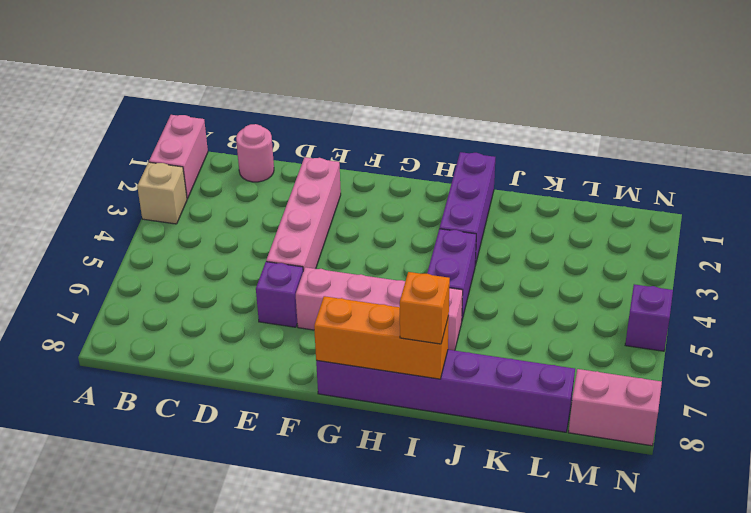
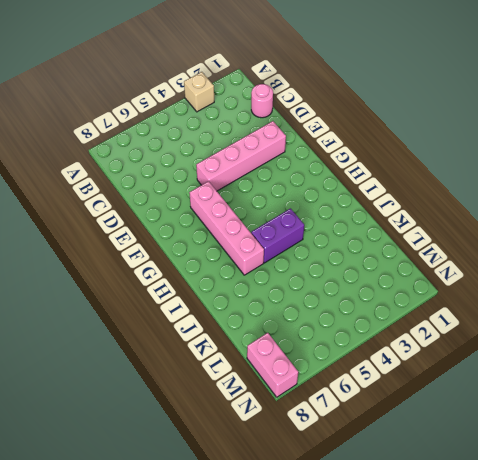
none -> pink 1x2 brick [149,115,208,199]
none -> purple 1x1 brick [256,262,303,327]
none -> purple 1x6 brick [316,350,575,432]

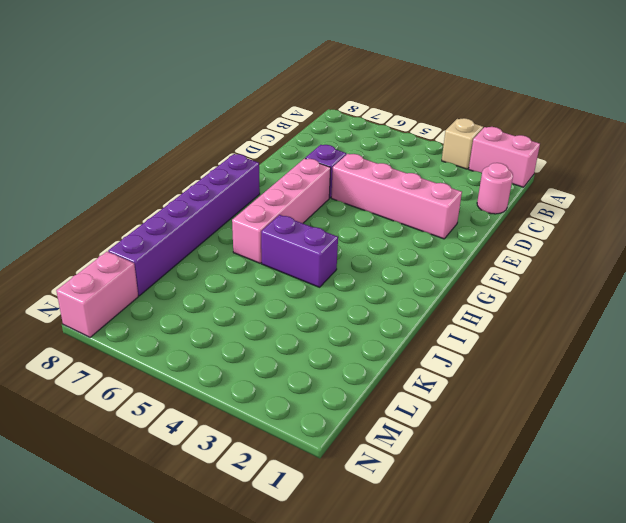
none -> purple 1x3 brick [440,152,495,264]
none -> purple 1x1 brick [625,284,673,351]
none -> orange 1x3 brick [314,296,449,379]

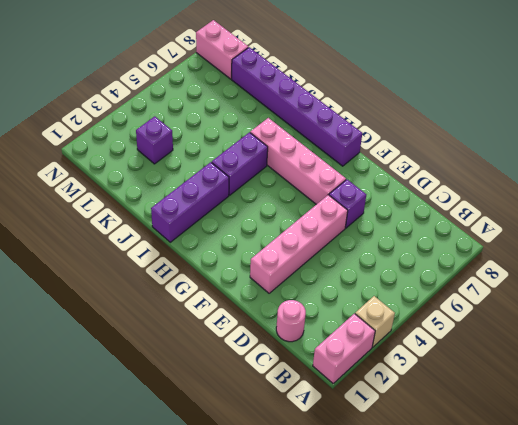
purple 1x1 brick [136,116,173,164] -> purple 1x1 brick moved to [625,284,673,351]
none -> orange 1x3 brick [314,296,449,379]
none -> orange 1x1 brick [400,272,450,344]

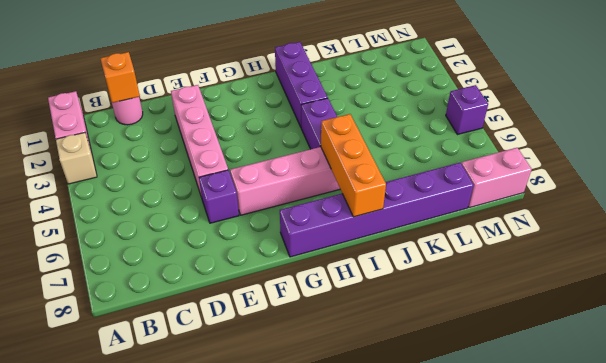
orange 1x1 brick [100,52,140,103] -> orange 1x1 brick moved to [400,272,450,344]
orange 1x3 brick [321,114,386,217] -> orange 1x3 brick turned to [314,296,449,379]

